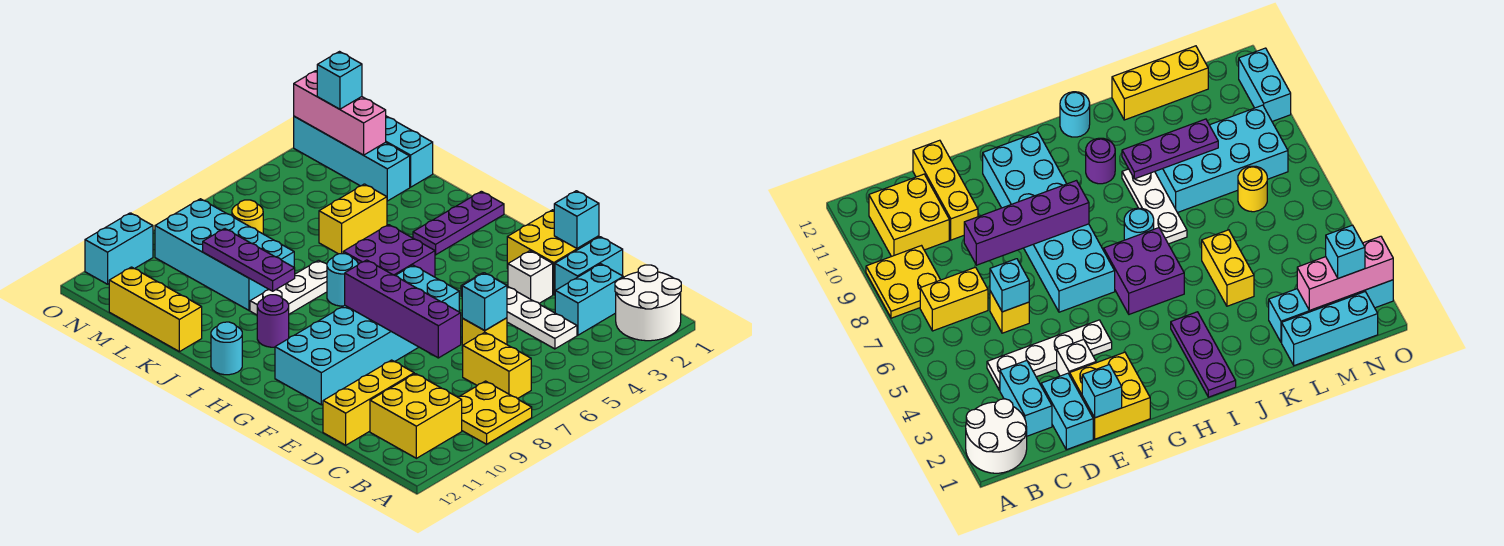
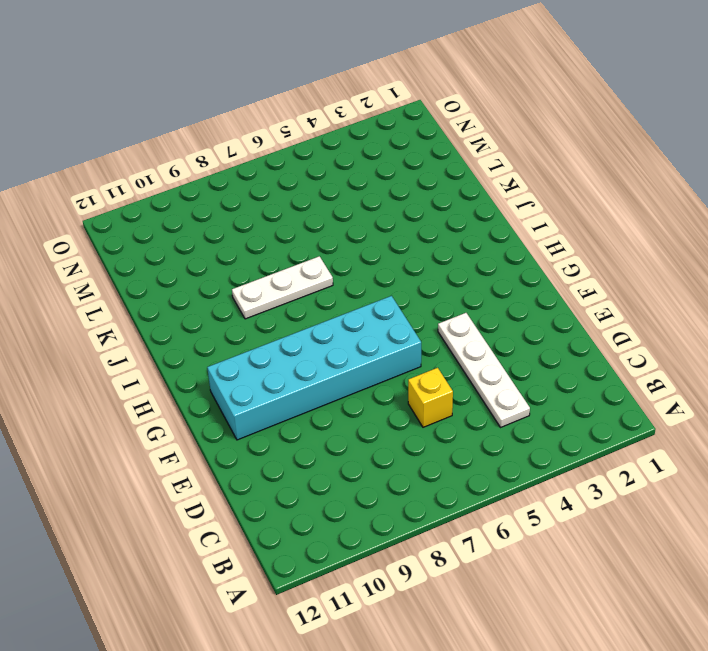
none -> white 2x2 round brick [615,265,681,341]
none -> yellow 2x2 plate [458,381,532,444]
none -> yellow 1x2 brick [463,332,531,399]
none -> yellow 2x2 brick [370,374,462,458]

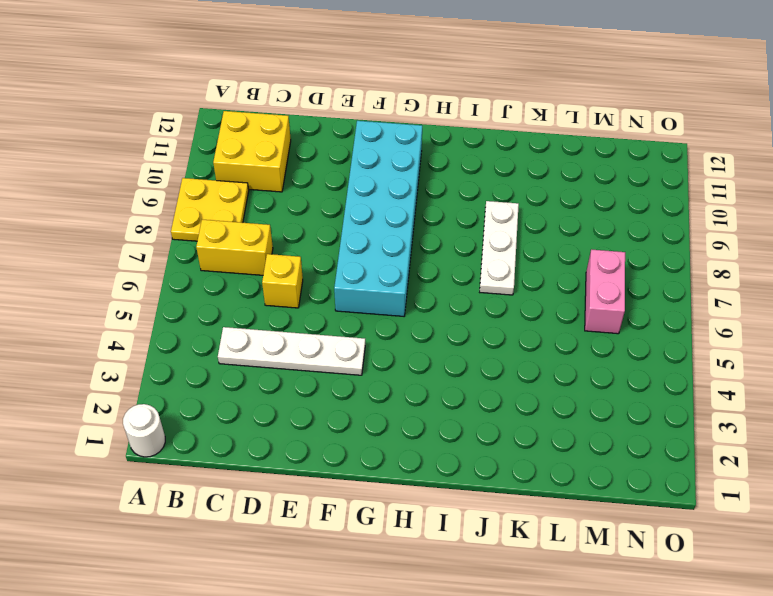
white 1x1 round brick [123,404,165,457] -> white 2x2 round brick [615,265,681,341]
pink 1x2 brick [585,249,625,334] -> yellow 1x1 round brick [232,200,263,234]
none -> cyan 1x2 brick [555,264,623,335]
none -> cyan 1x2 brick [555,237,623,291]
none -> yellow 1x3 brick [323,360,414,445]
none -> yellow 2x2 brick [507,210,599,295]

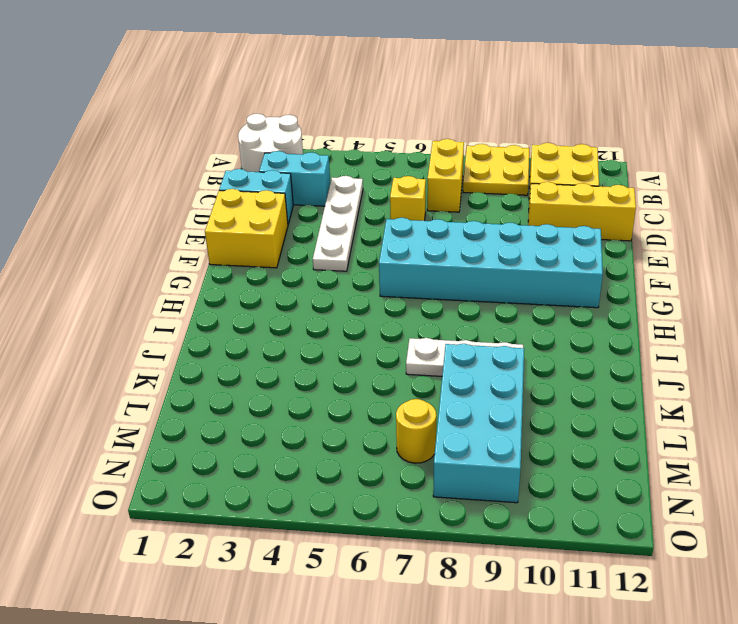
none -> white 1x1 brick [508,251,553,303]
none -> purple 2x2 brick [343,225,435,277]
none -> purple 1x3 plate [413,191,504,255]
none -> cyan 1x1 round brick [327,254,358,306]

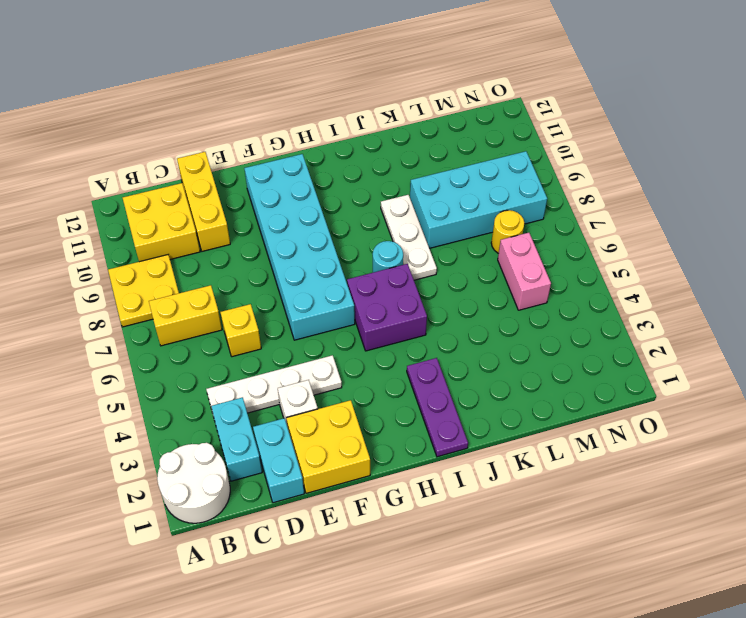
pink 1x2 brick [498,233,551,310] -> none
none -> purple 1x1 round brick [257,295,289,347]
none -> cyan 1x1 round brick [211,322,242,375]
none -> yellow 1x2 brick [319,184,387,254]
none -> yellow 1x3 brick [109,267,202,352]

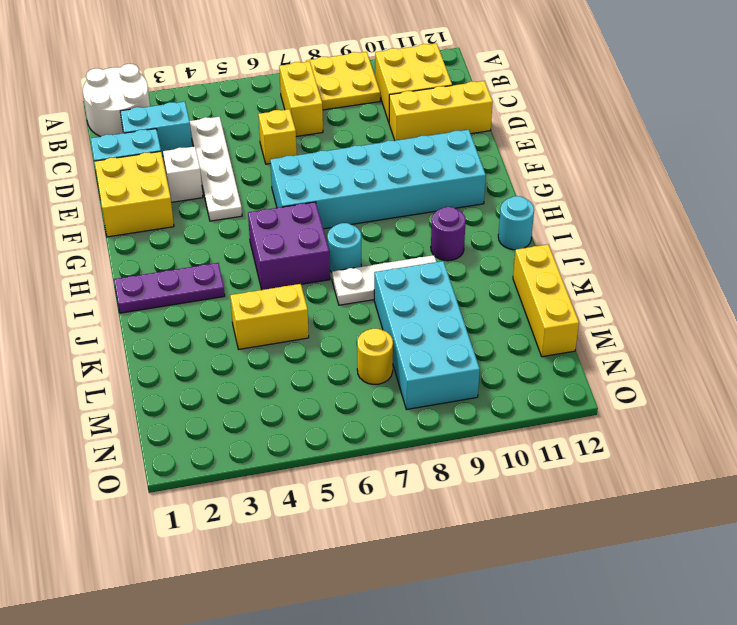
none -> cyan 1x3 brick [386,116,433,187]
none -> cyan 1x4 brick [294,116,410,201]
none -> cyan 1x2 brick [85,213,153,284]
none -> cyan 1x1 brick [462,273,507,330]

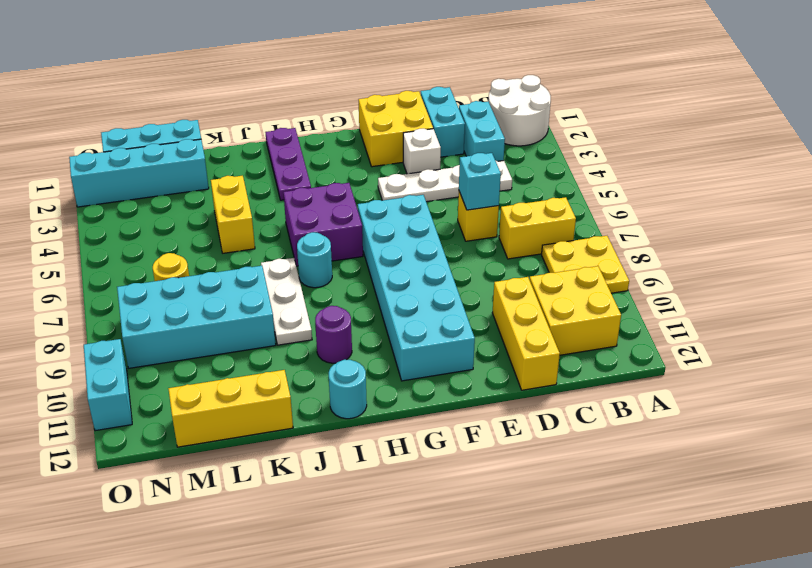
none -> purple 1x4 brick [345,260,461,358]
none -> cyan 1x1 brick [554,191,599,248]
none -> purple 1x3 plate [203,229,295,291]
none -> pink 1x3 brick [294,71,386,155]

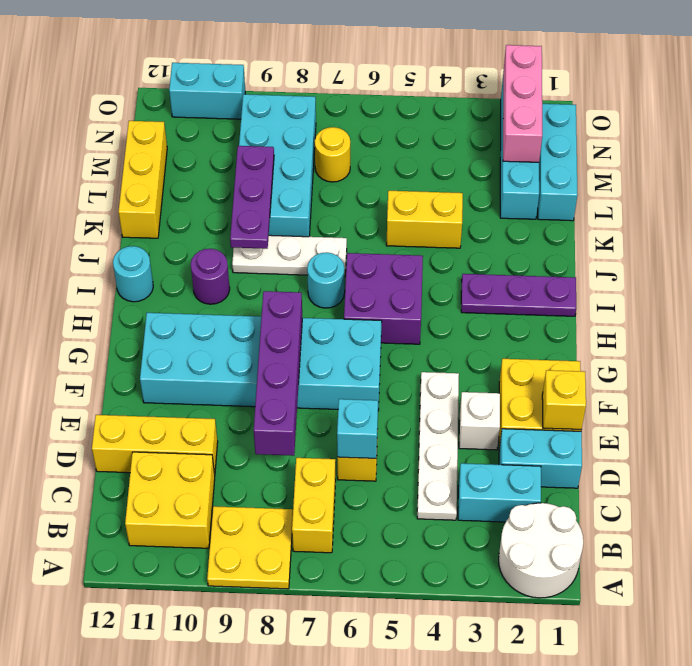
yellow 1x1 brick [542,370,586,430] -> cyan 1x1 brick [554,191,599,248]
none -> cyan 1x1 brick [317,52,362,109]

